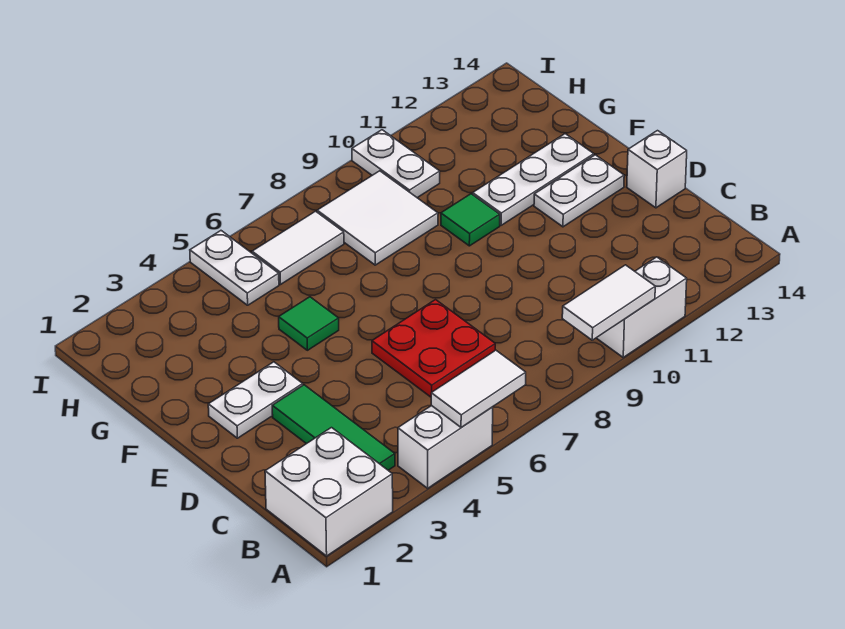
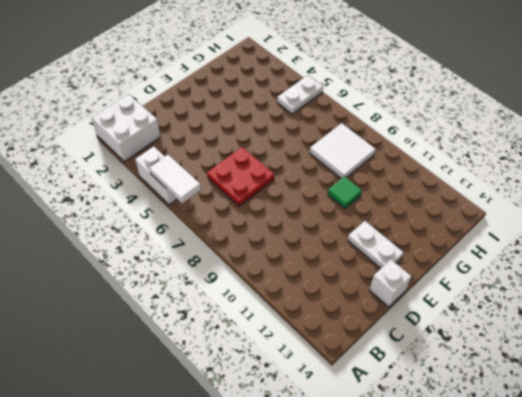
none -> white 1x2 brick [597,257,687,357]
none -> green 1x3 tile [272,385,395,470]
none -> white 1x2 plate [208,362,303,438]

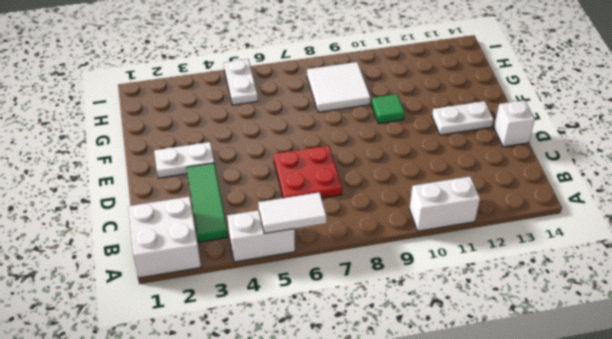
none -> green 1x1 tile [279,297,339,350]
none -> white 1x3 plate [473,134,594,225]
none -> white 1x2 tile [252,211,344,284]

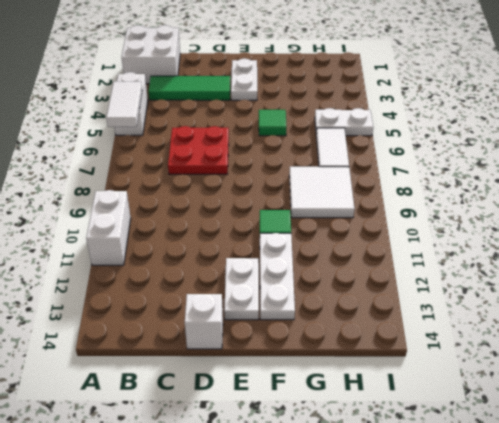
none -> white 1x2 plate [352,130,440,198]
none -> white 1x2 tile [562,265,655,340]

